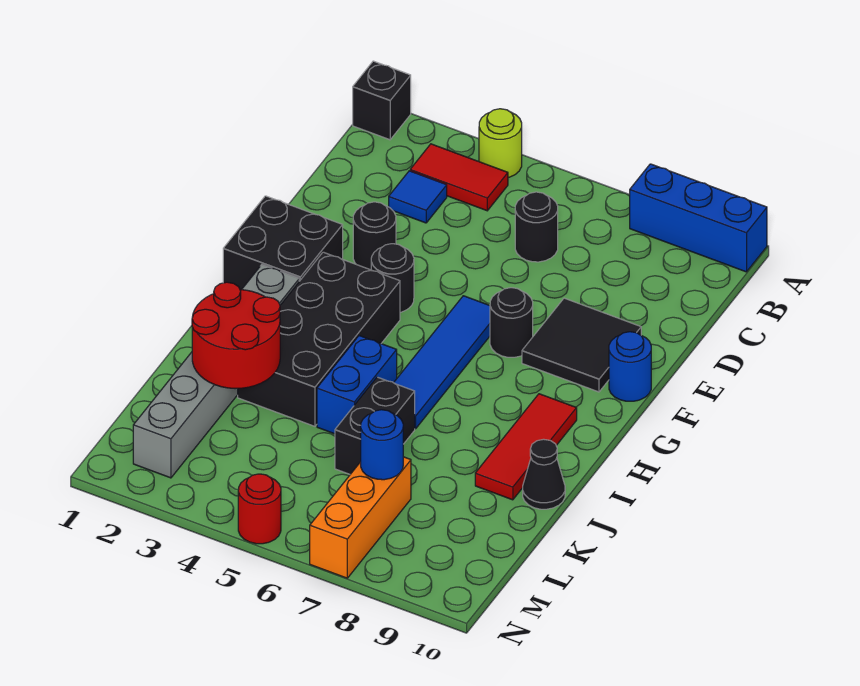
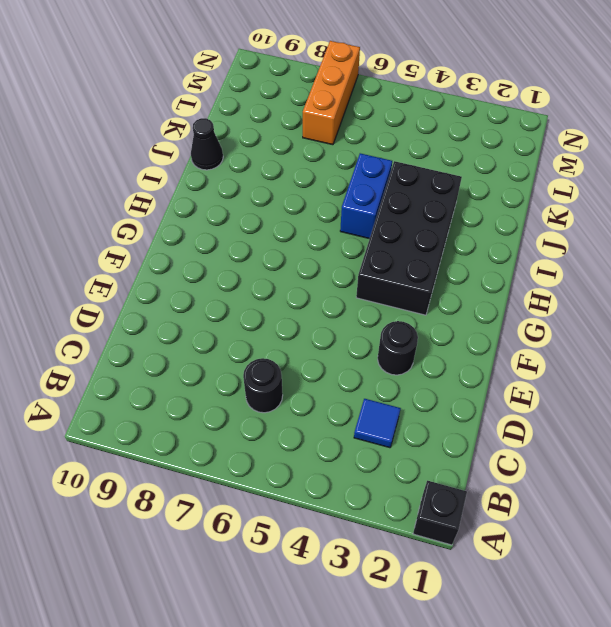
none -> lime 1x1 round brick [479,109,522,178]
none -> blue 1x3 brick [630,164,767,272]
none -> red 1x2 tile [410,144,508,211]

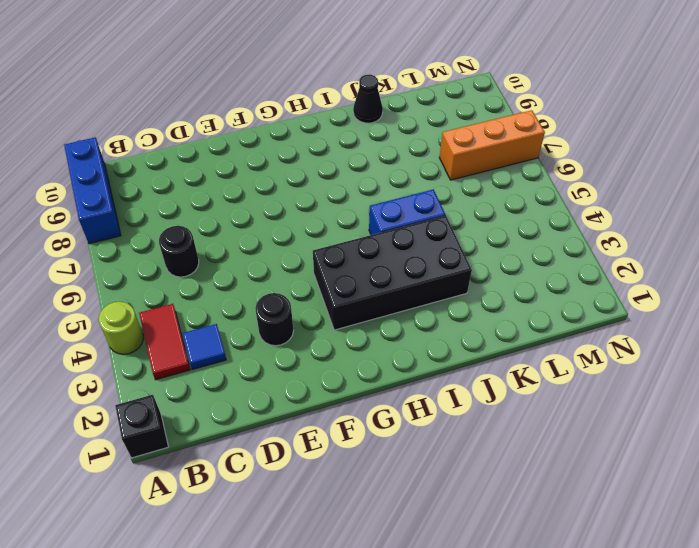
none -> black 2x2 tile [522,298,641,392]
none -> black 2x2 brick [223,196,343,290]
none -> black 1x1 round brick [371,244,414,312]

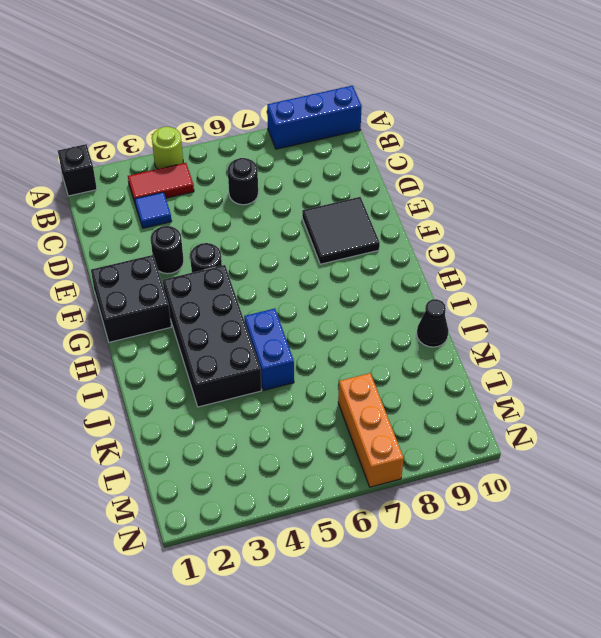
none -> blue 1x4 tile [394,296,490,429]
none -> black 1x1 round brick [490,288,533,357]
none -> blue 1x1 round brick [609,332,651,401]

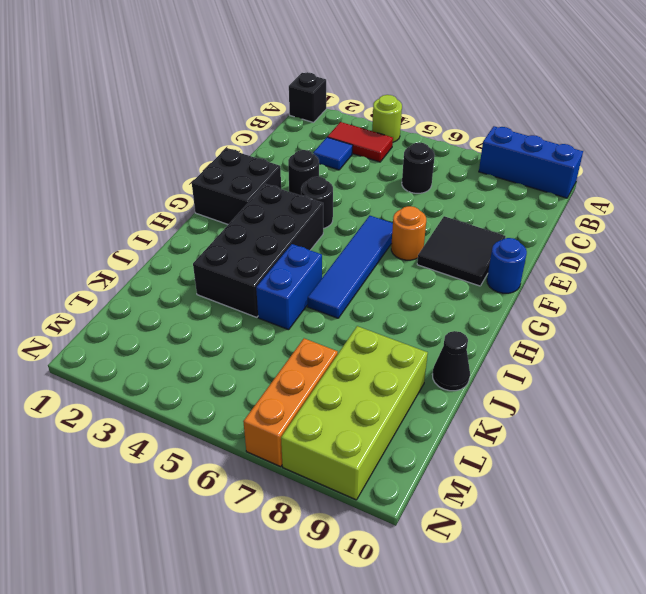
orange 1x1 round brick [391,206,426,260] -> black 1x1 round brick [490,288,533,357]
lime 2x4 brick [281,326,428,500] -> none
none -> grey 1x6 brick [133,265,299,478]
none -> red 1x3 tile [475,394,577,500]
none -> black 1x2 brick [335,377,415,474]

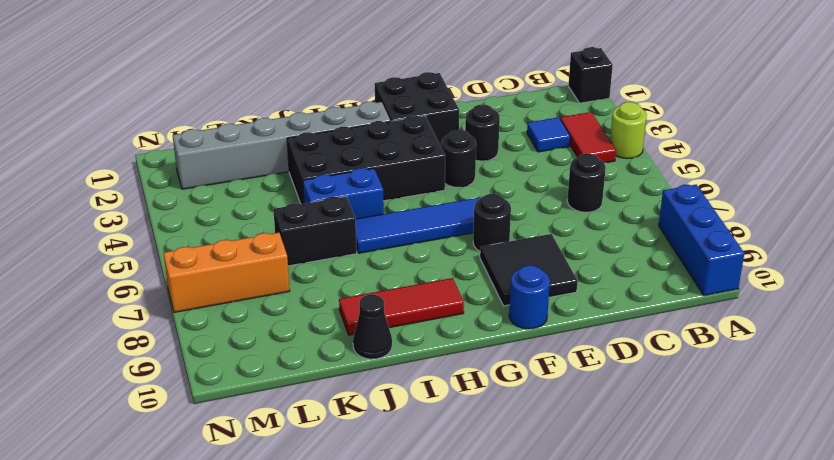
none -> red 1x1 round brick [238,474,281,544]
none -> red 2x2 round brick [192,282,280,389]
none -> blue 1x1 round brick [361,410,403,480]

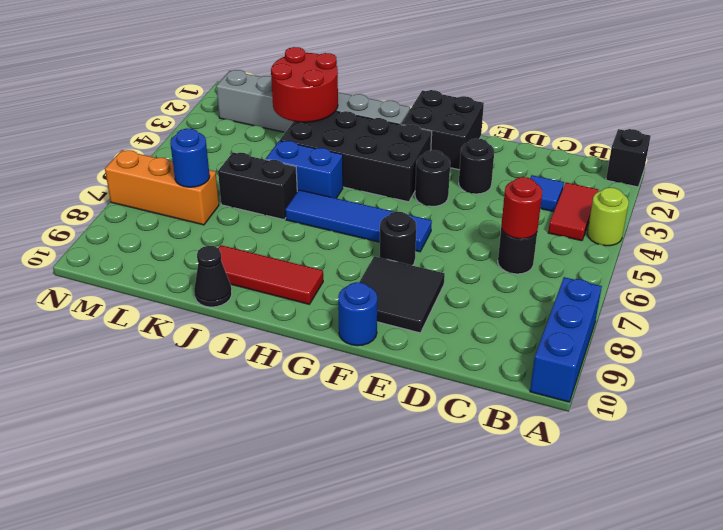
red 1x1 round brick [501,177,542,239] -> red 1x1 round brick moved to [238,474,281,544]

